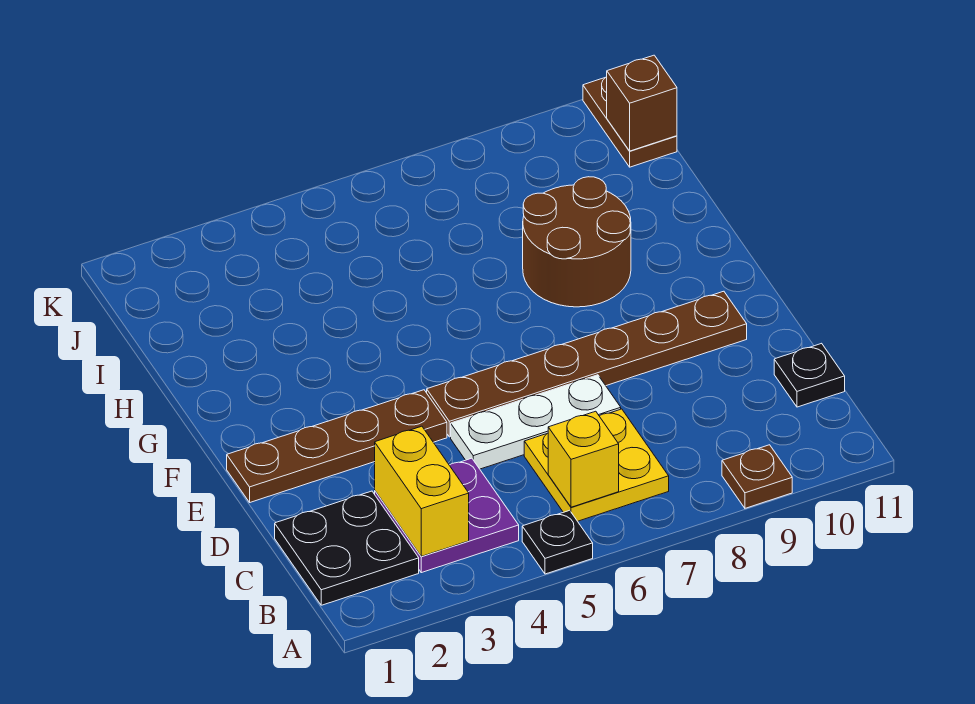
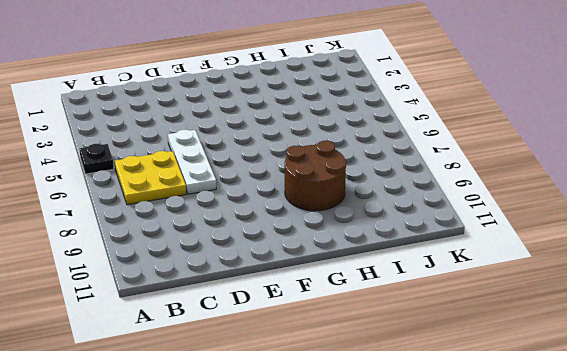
none -> brown 1x1 plate [722,445,792,508]
none -> black 2x2 plate [275,491,419,605]
none -> purple 2x2 plate [375,458,519,573]

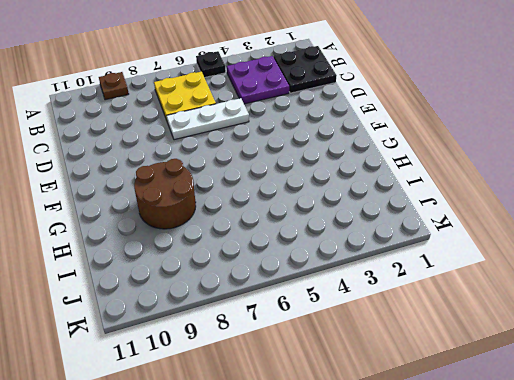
none -> black 1x1 plate [774,343,845,407]
none -> brown 1x4 plate [227,390,447,502]
none -> brown 1x6 plate [427,291,747,437]

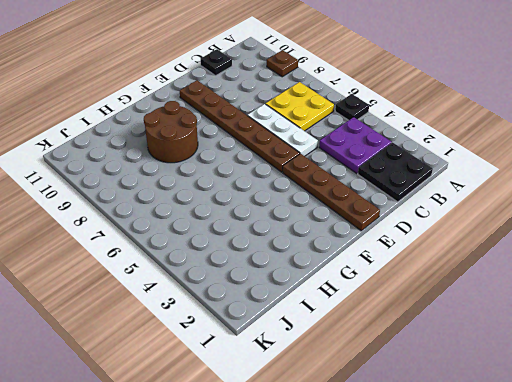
none -> brown 1x2 plate [583,77,677,167]
none -> yellow 1x2 brick [375,426,469,556]
none -> yellow 1x1 brick [548,411,619,507]

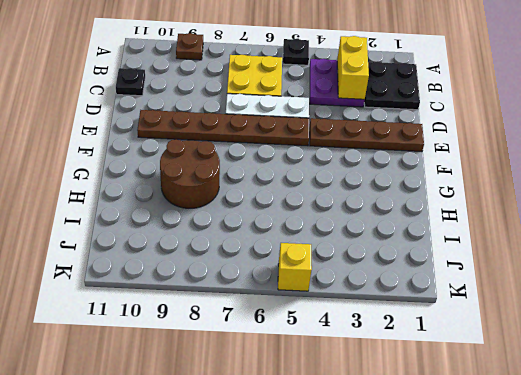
yellow 1x1 brick [278,243,312,291] -> yellow 1x1 brick moved to [548,411,619,507]
none -> brown 1x2 plate [583,77,677,167]
none -> brown 1x1 brick [607,55,677,151]

